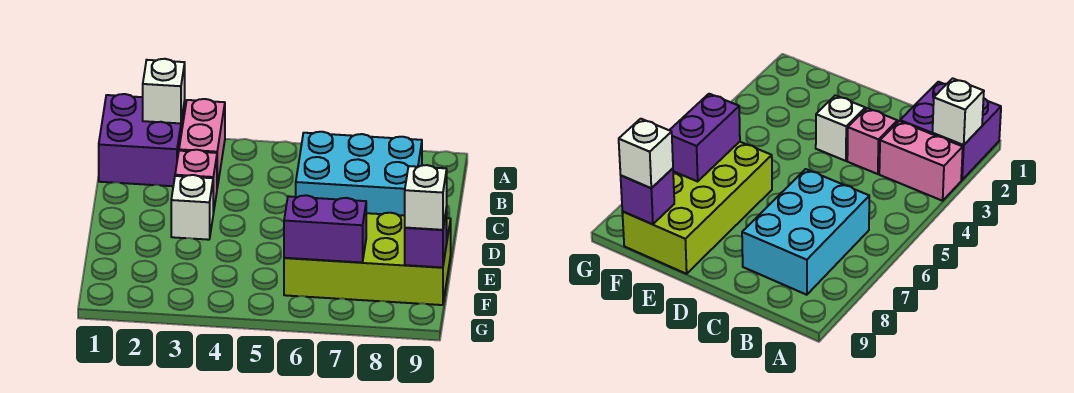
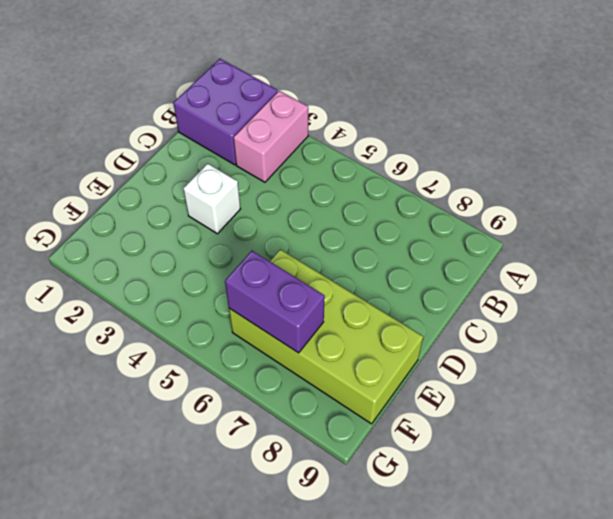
none -> cyan 2x3 brick [296,132,422,216]
none -> pink 1x1 brick [175,150,217,214]

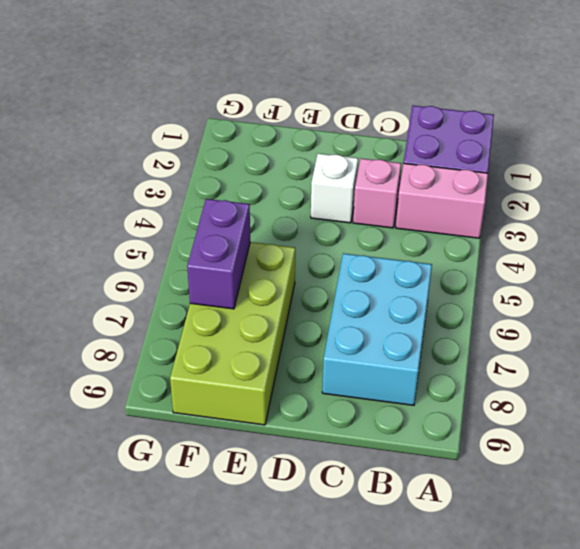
none -> white 1x1 brick [143,59,185,123]
none -> purple 1x1 brick [405,208,447,267]

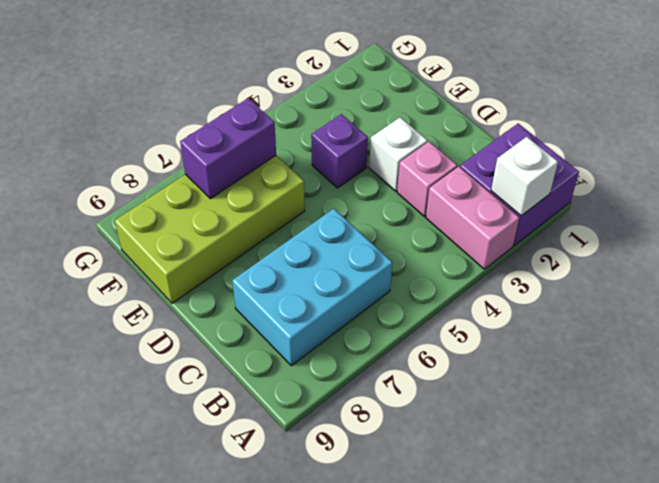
purple 1x1 brick [311,114,368,188] -> purple 1x1 brick moved to [405,208,447,267]
none -> white 1x1 brick [405,165,447,230]

